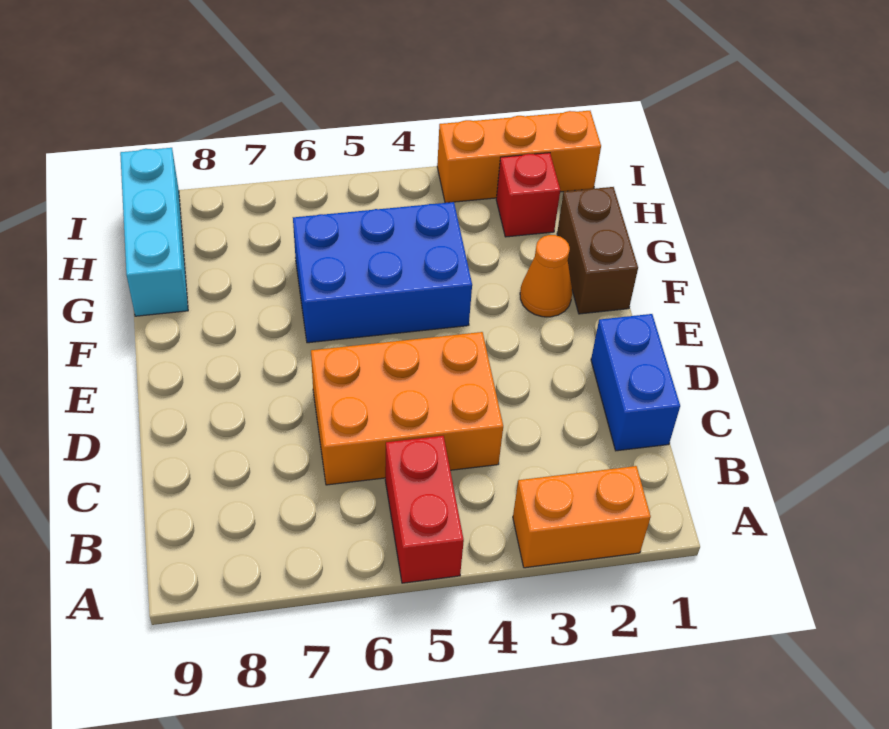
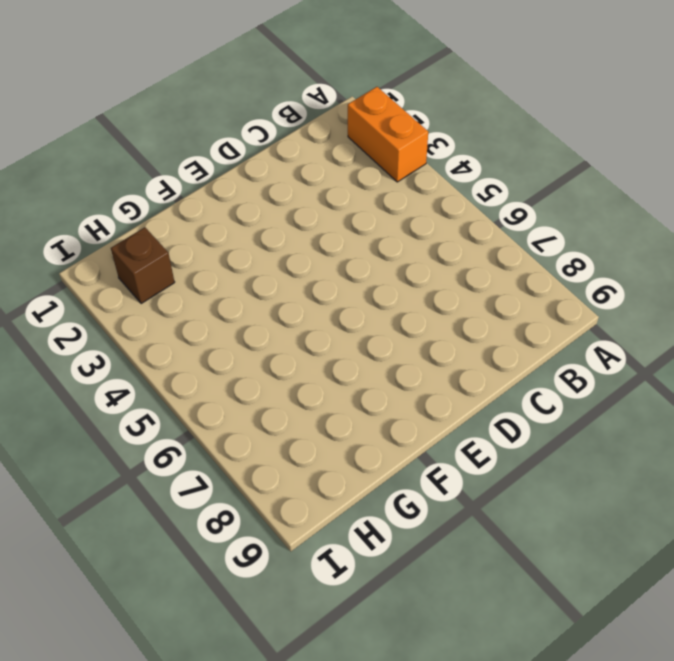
brown 1x1 brick [111,227,175,304] -> red 1x1 brick [496,153,560,237]
none -> red 1x2 brick [385,436,464,583]
none -> blue 1x2 brick [591,314,680,451]

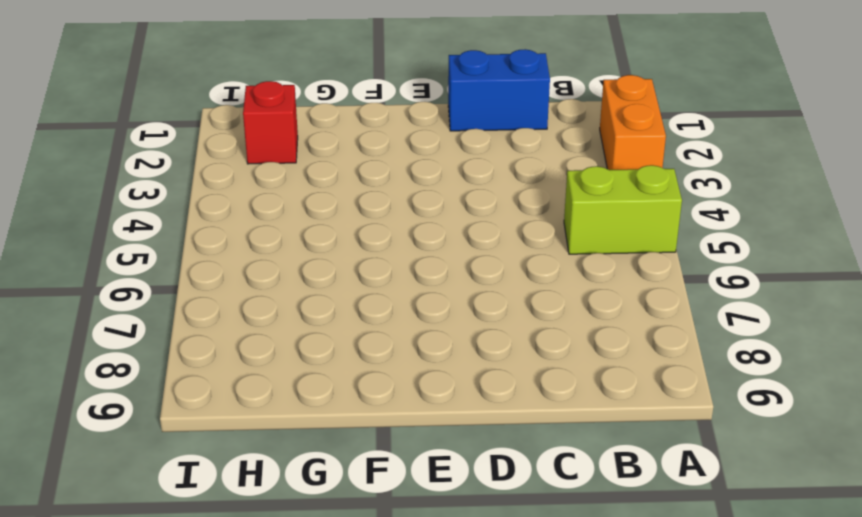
lime 1x2 brick [564,165,682,254] -> red 1x2 brick [385,436,464,583]
none -> orange 2x3 brick [311,332,503,485]
none -> brown 1x2 brick [557,187,638,314]

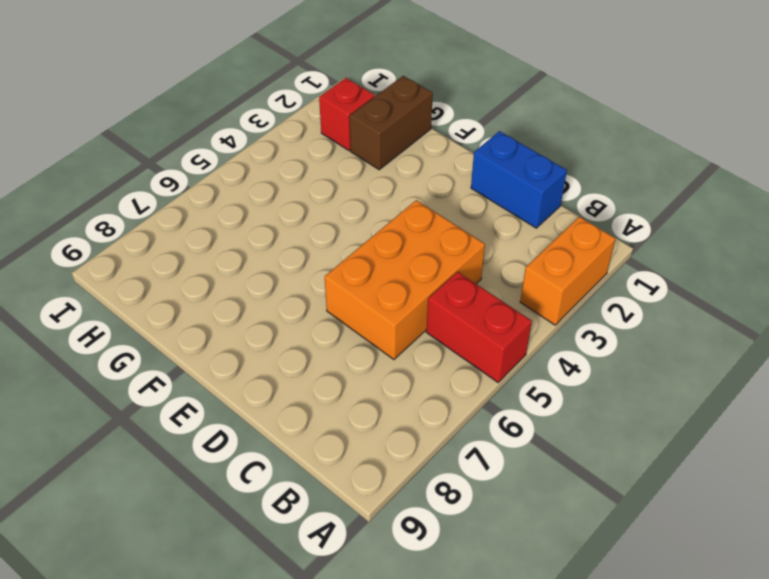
brown 1x2 brick [349,76,433,170] -> brown 1x2 brick turned to [557,187,638,314]
none -> orange 1x1 cone [520,235,572,317]
none -> blue 2x3 brick [293,202,472,343]

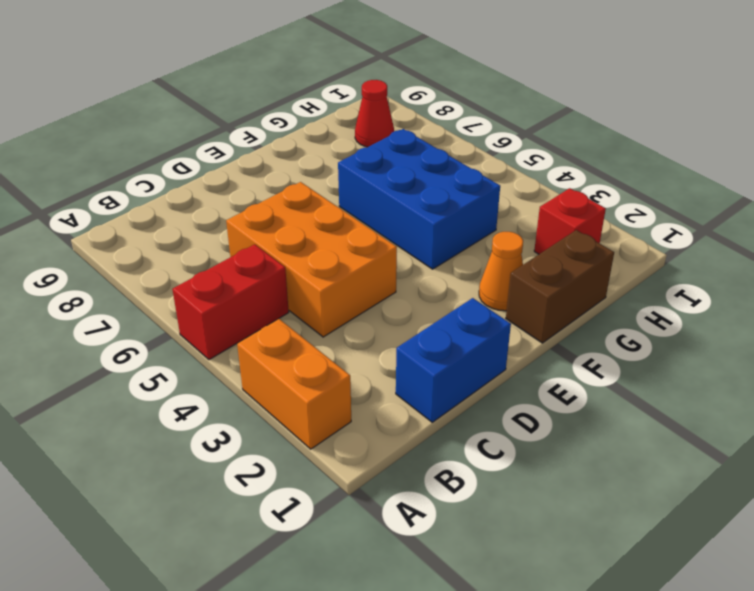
red 1x1 cone [355,80,394,147] -> none
none -> cyan 1x3 brick [120,148,188,316]
none -> orange 1x3 brick [437,111,601,203]

